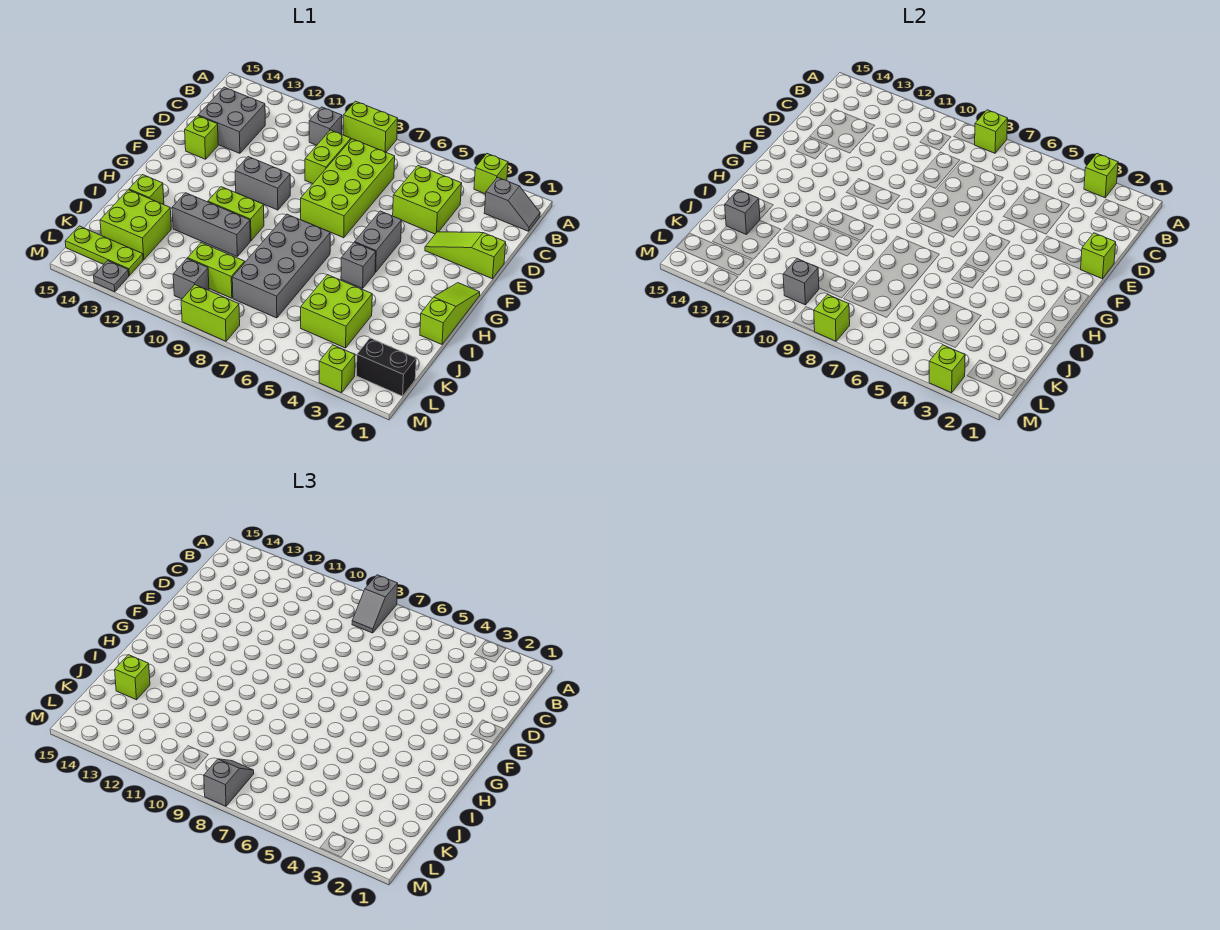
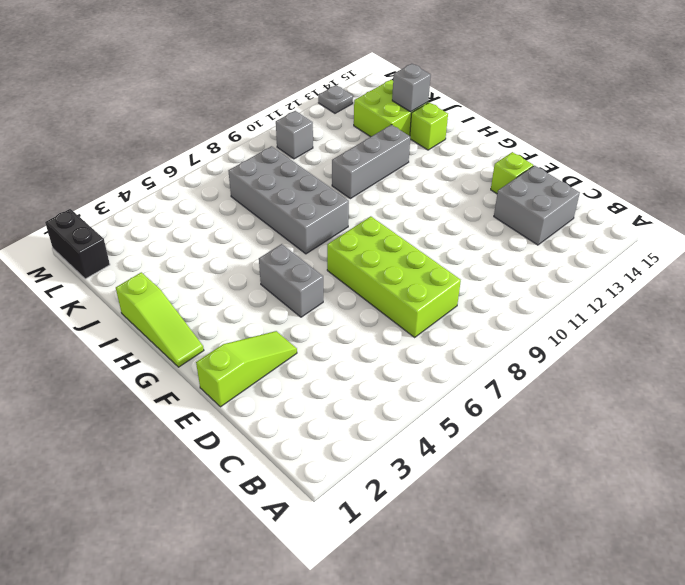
black 1x2 brick [45,209,110,279] -> black 1x2 brick turned to [357,338,416,396]
none -> lime 1x1 brick [474,154,508,194]
none -> lime 1x2 brick [343,101,398,152]
none -> grey 1x2 slope [484,177,540,231]
none -> grey 1x1 brick [309,107,342,145]

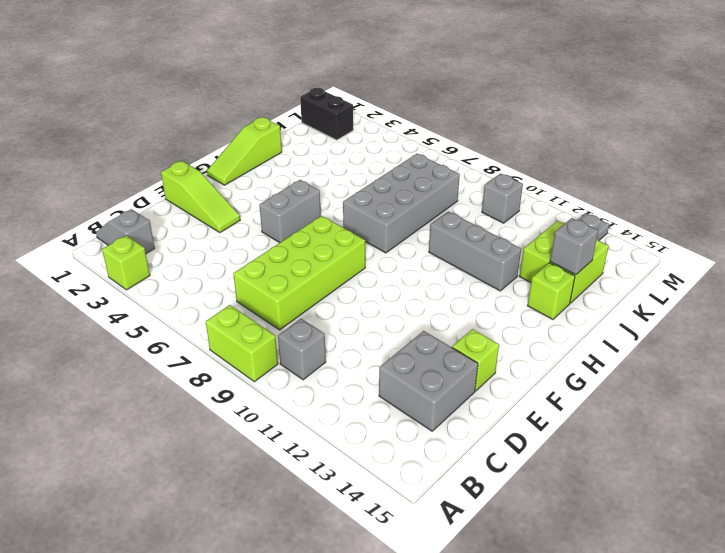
none -> lime 2x2 brick [393,166,462,234]
none -> lime 1x2 brick [305,130,351,184]
none -> grey 1x2 brick [235,157,290,210]
none -> grey 1x1 brick [341,242,376,288]

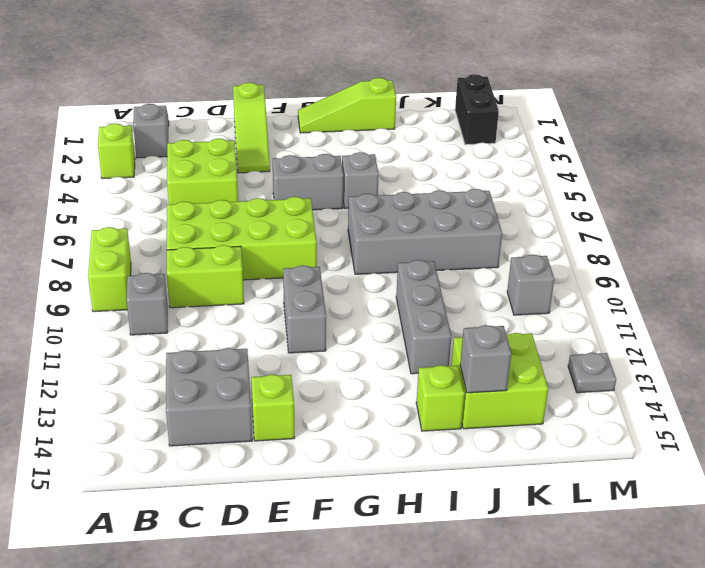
none -> lime 1x2 brick [208,187,264,241]
none -> lime 2x2 brick [301,275,372,348]
none -> lime 1x2 brick [187,243,245,298]
none -> lime 1x3 plate [65,226,143,276]

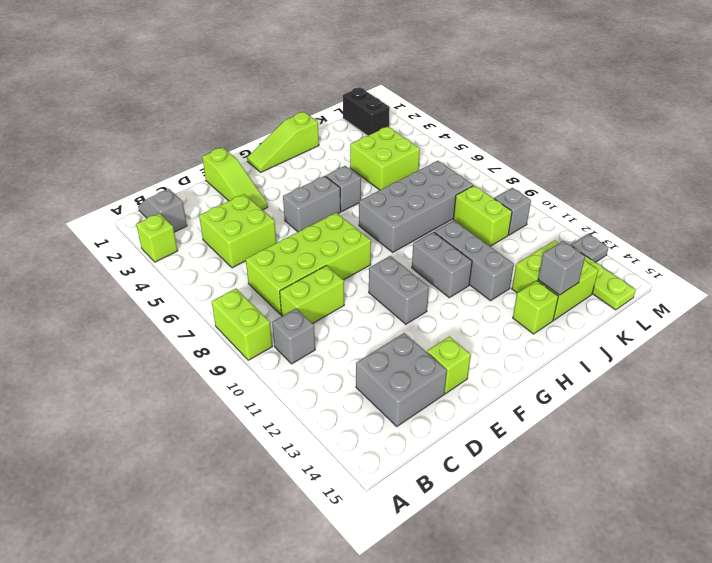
grey 1x2 brick [412,232,472,298] -> lime 1x2 brick [208,187,264,241]
none -> lime 1x1 brick [319,345,355,393]
none -> lime 1x2 brick [181,285,240,341]
none -> lime 1x1 brick [1084,154,1118,198]
none -> lime 1x1 brick [975,110,1008,153]

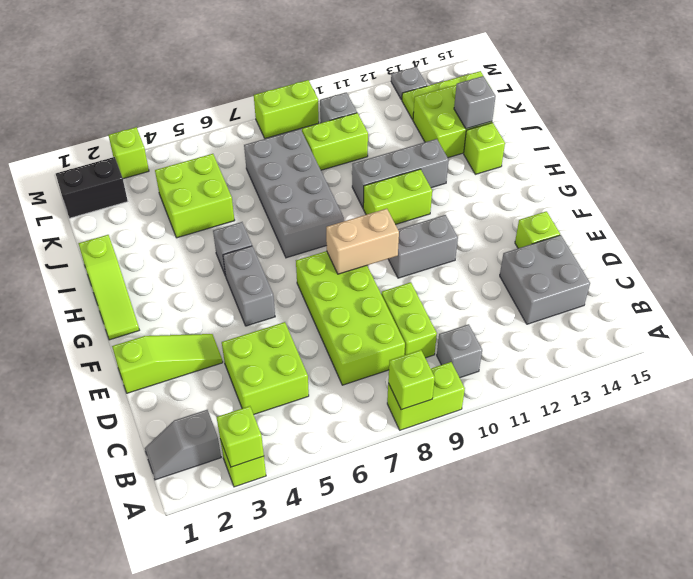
tan 1x2 brick [326,209,399,274] -> none
none -> lime 1x1 brick [1081,233,1116,279]
none -> grey 1x1 brick [783,259,819,305]
none -> lime 1x1 brick [929,345,965,393]
none -> lime 1x1 brick [814,294,850,341]

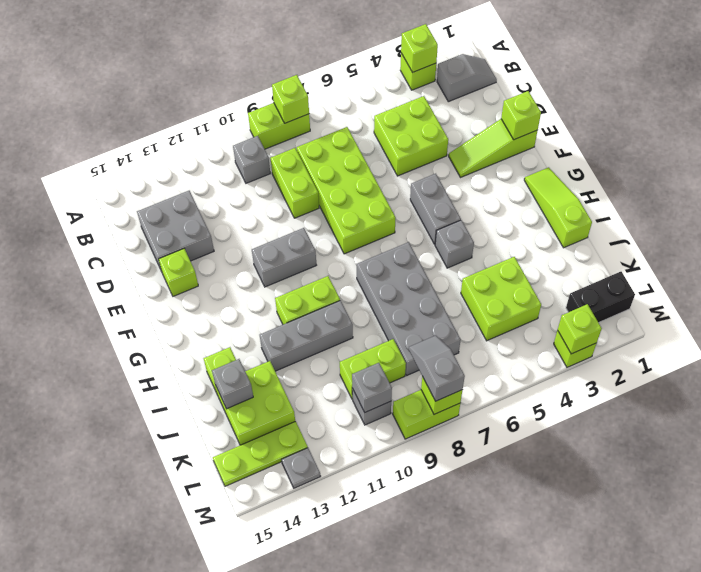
none -> grey 1x2 slope [352,575,398,633]
none -> lime 1x1 brick [115,655,150,700]

